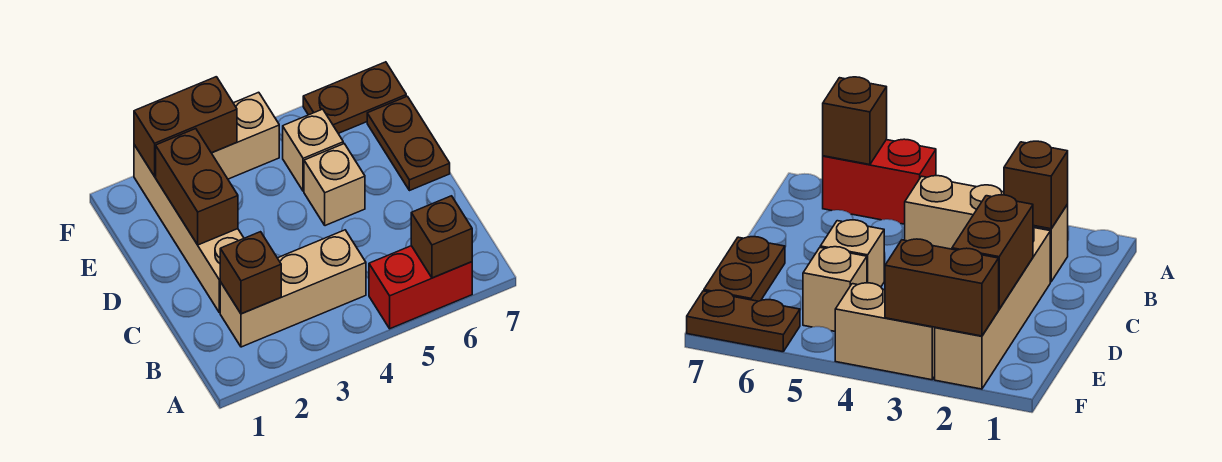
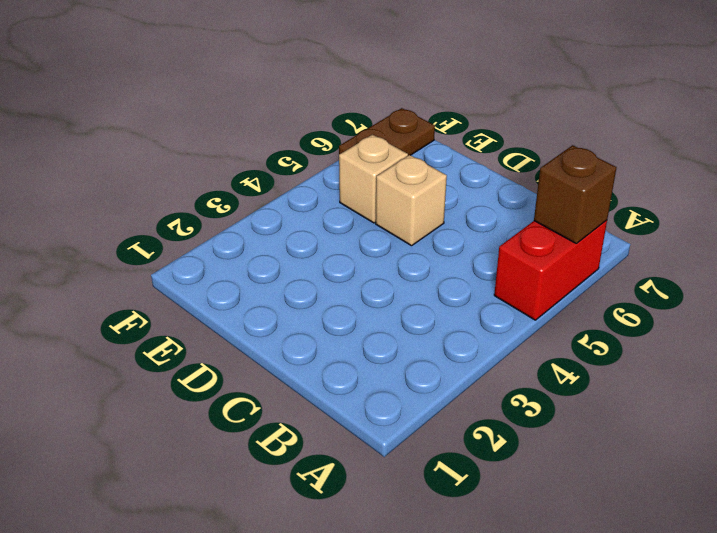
none -> tan 1x3 brick [220,230,366,347]
none -> tan 1x4 brick [134,145,244,313]
none -> brown 1x2 plate [367,96,450,191]

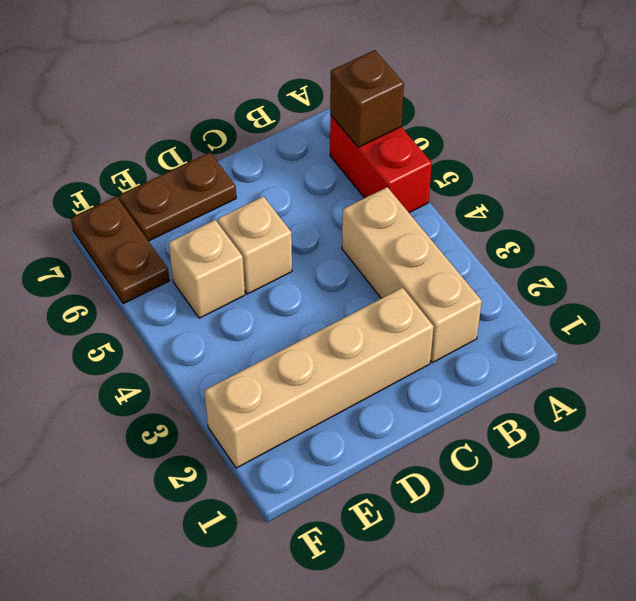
none -> tan 1x2 brick [212,92,279,179]
none -> brown 1x1 brick [220,232,281,314]
none -> brown 1x2 brick [156,129,238,245]

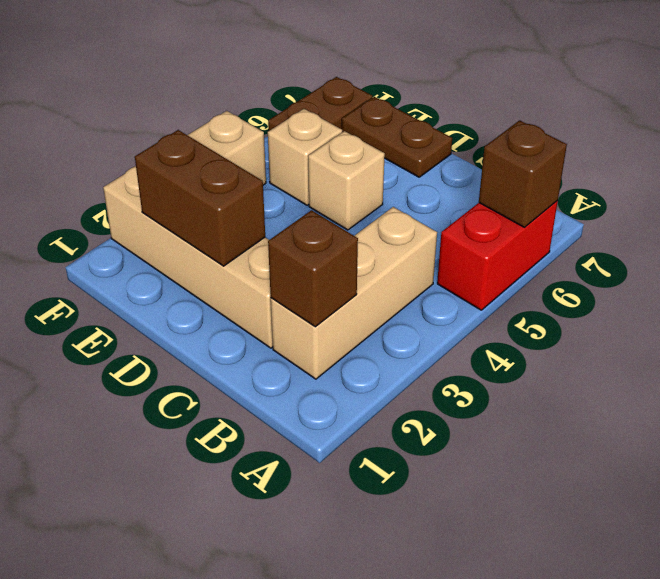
none -> brown 1x2 brick [134,77,237,176]

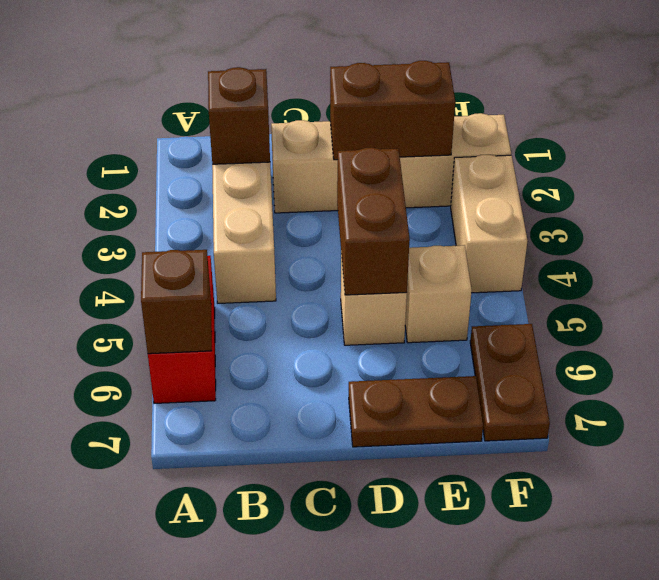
brown 1x2 brick [337,148,410,295] -> brown 1x2 brick moved to [134,77,237,176]

